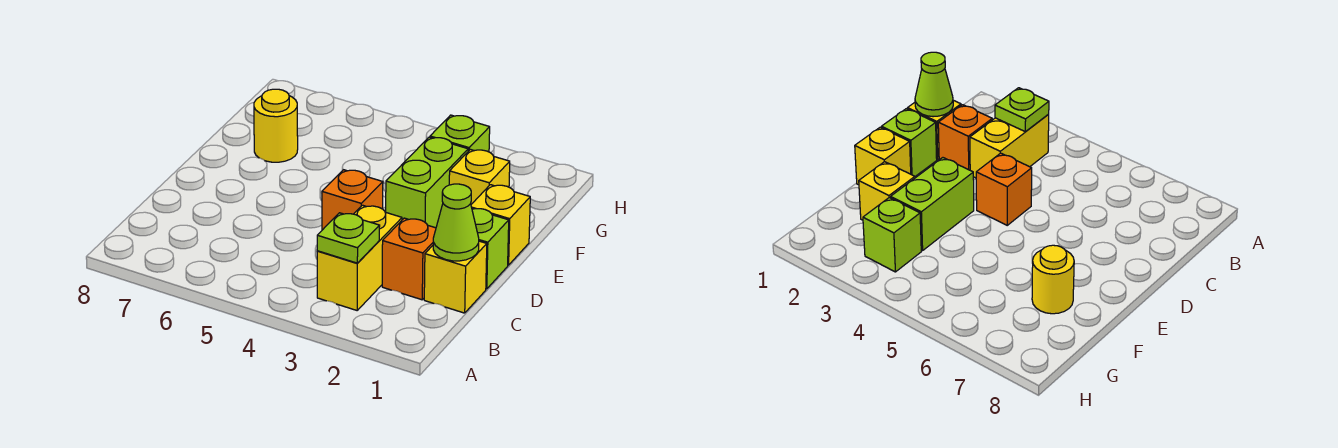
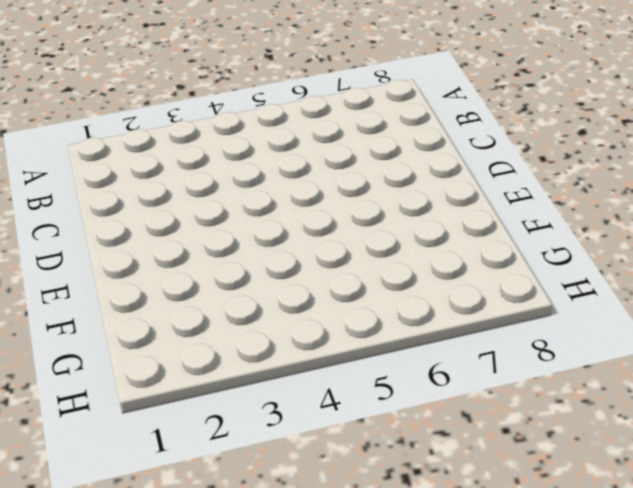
none -> yellow 1x2 brick [317,205,402,310]
none -> yellow 1x1 brick [424,241,487,313]
none -> orange 1x1 brick [382,218,436,300]

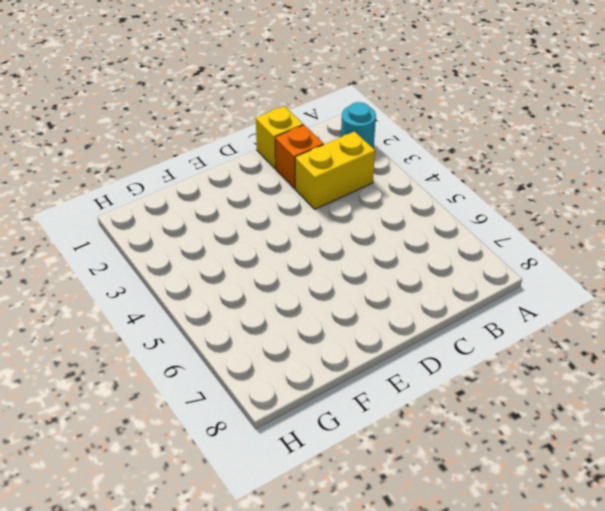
cyan 1x1 round brick [341,102,376,149] -> none
none -> lime 1x1 brick [472,209,509,289]
none -> orange 1x1 brick [322,170,383,230]
none -> yellow 1x1 brick [471,185,530,265]

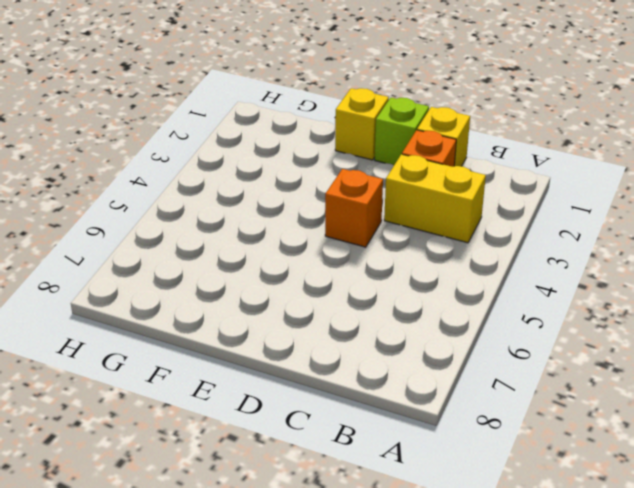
none -> lime 1x2 brick [386,137,468,228]
none -> yellow 1x1 brick [449,149,510,204]
none -> yellow 1x1 round brick [254,89,298,162]

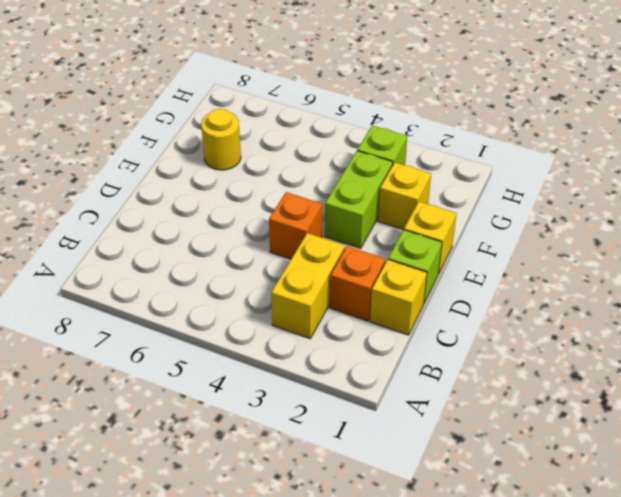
none -> lime 1x1 plate [317,213,380,263]
none -> lime 1x1 cone [433,184,479,261]

